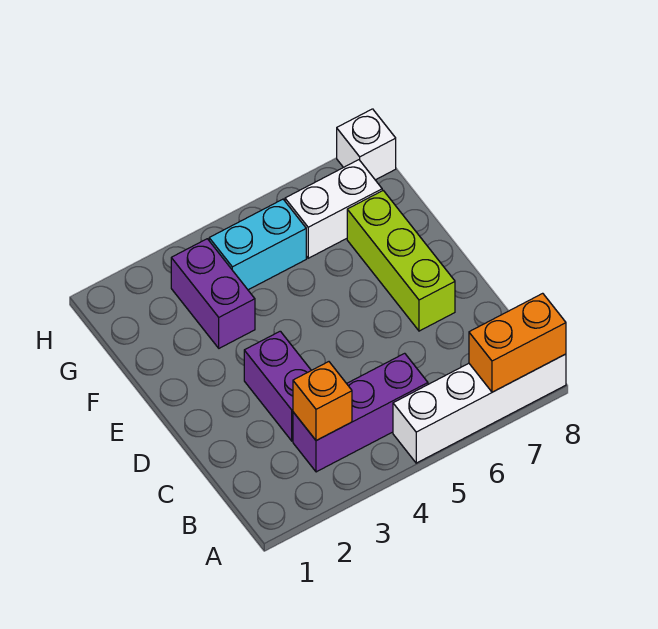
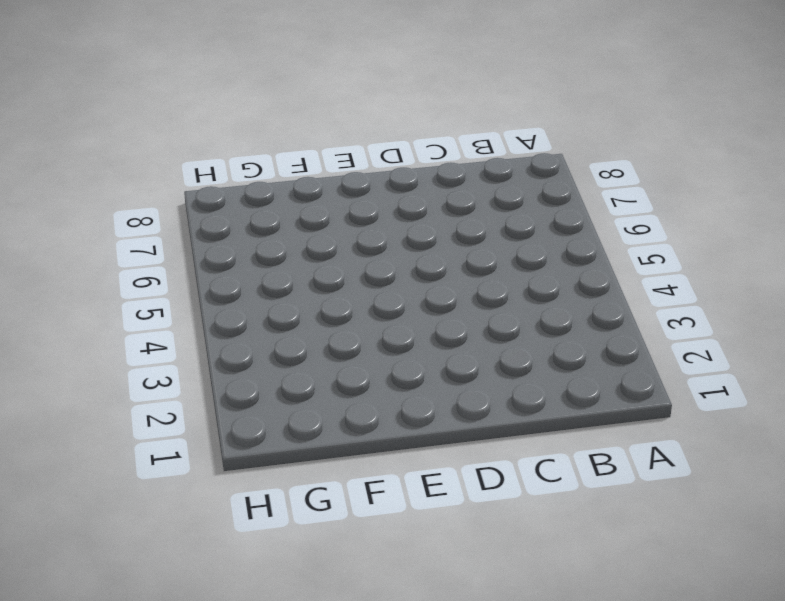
none -> white 1x4 brick [393,354,566,463]
none -> purple 1x3 brick [293,353,428,472]

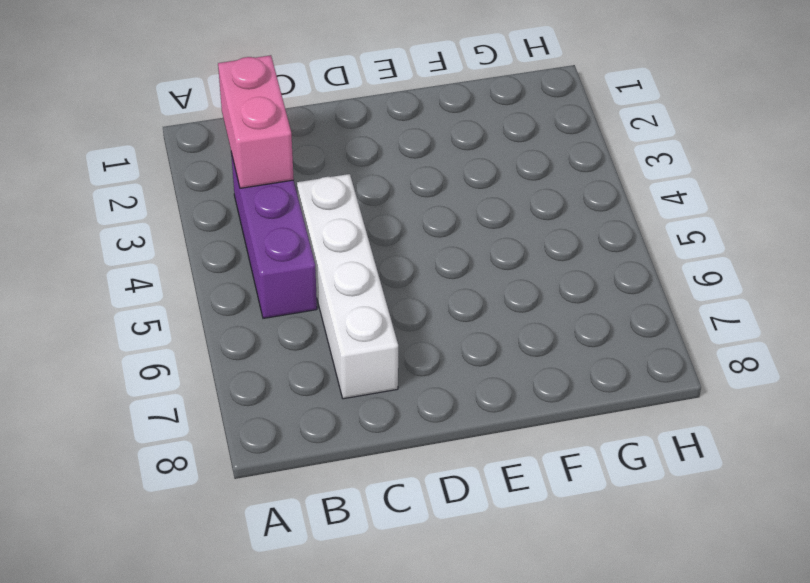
pink 1x2 brick [218,55,294,188] -> orange 1x1 brick [293,362,352,441]
white 1x4 brick [297,174,398,399] -> white 1x4 brick moved to [393,354,566,463]
none -> purple 1x2 brick [244,331,311,441]
none -> lime 1x3 brick [347,191,455,331]

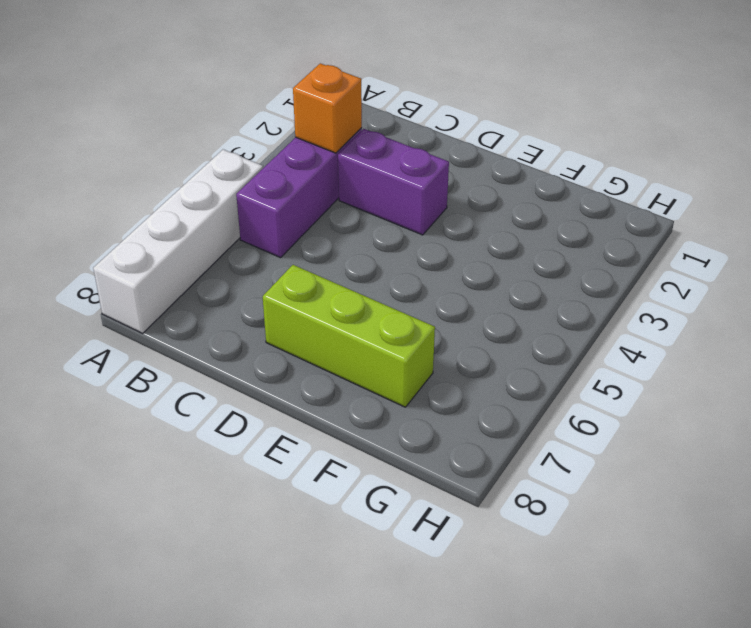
none -> purple 1x2 brick [171,239,255,348]
none -> cyan 1x2 brick [209,199,306,290]

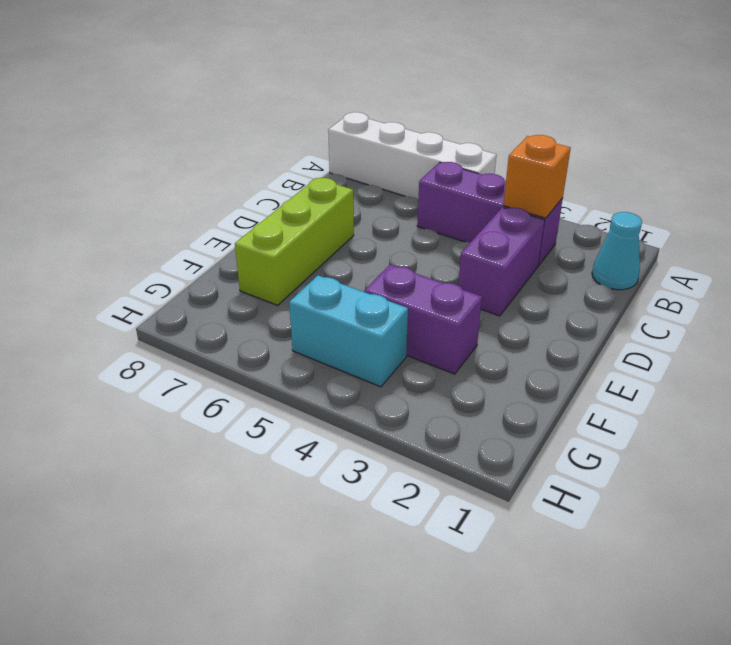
cyan 1x1 cone [592,212,642,290] -> none
purple 1x2 brick [364,265,482,374] -> purple 1x2 brick turned to [171,239,255,348]
none -> white 1x2 brick [285,160,382,258]
none -> white 1x1 brick [337,109,396,180]

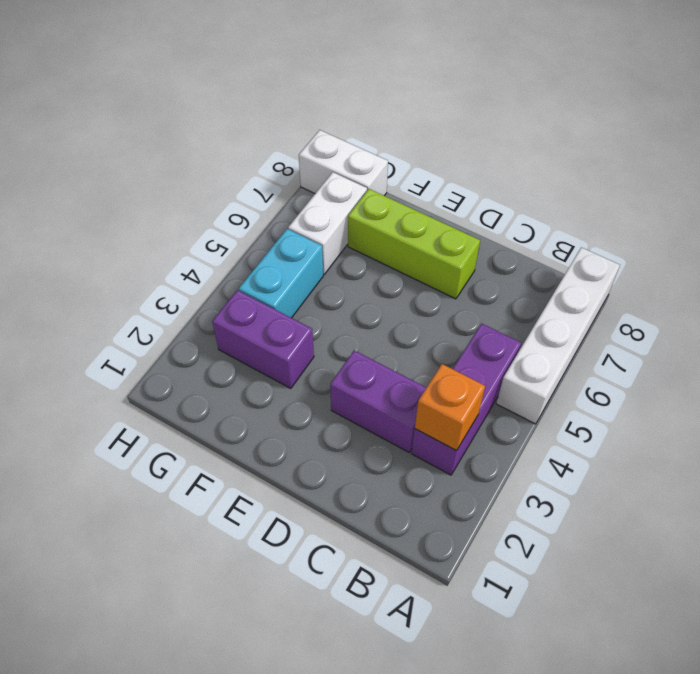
white 1x2 brick [299,130,388,196] -> white 1x1 brick [337,109,396,180]
none -> orange 1x2 brick [469,293,566,392]

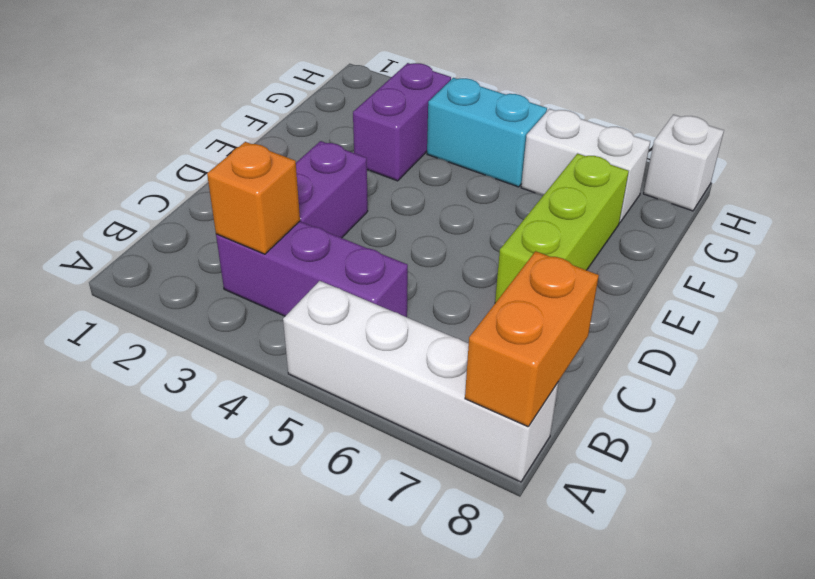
orange 1x2 brick [465,251,599,427] -> orange 1x2 brick turned to [469,293,566,392]

